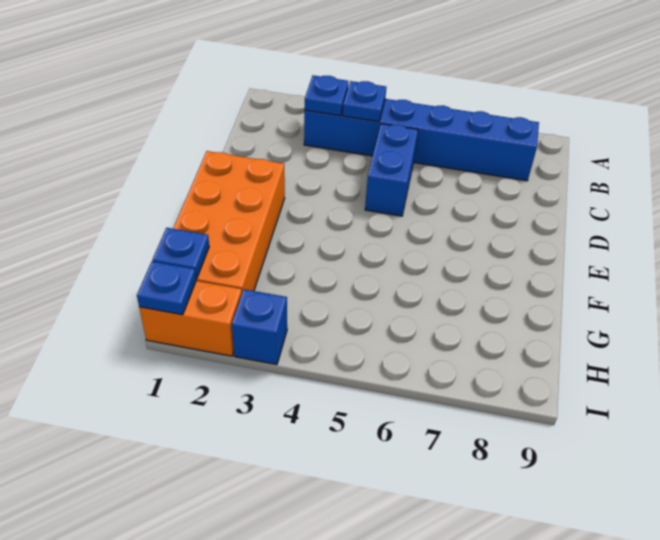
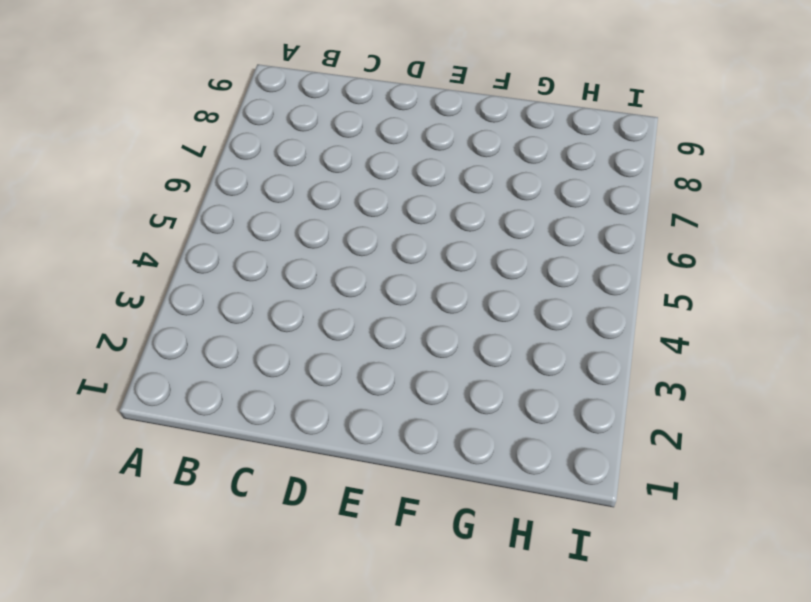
none -> blue 1x6 brick [304,99,539,181]
none -> blue 1x2 brick [365,124,418,216]

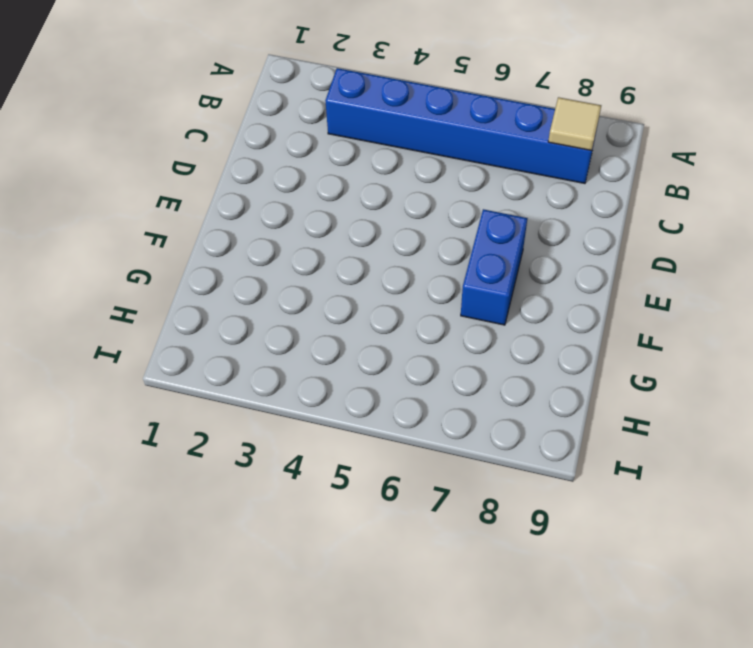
tan 1x1 tile [548,97,601,151] -> none
blue 1x2 brick [461,209,528,325] -> blue 1x2 brick moved to [365,124,418,216]
none -> orange 2x4 brick [173,151,285,292]
none -> orange 1x2 brick [139,281,242,356]

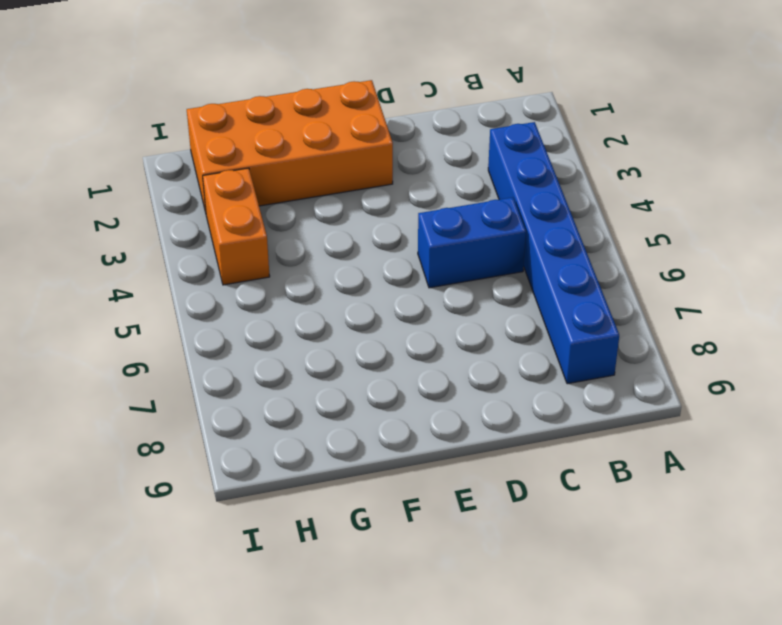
orange 1x2 brick [203,168,270,285] -> orange 1x2 brick moved to [139,281,242,356]
none -> blue 1x1 brick [232,289,287,365]
none -> blue 1x1 plate [305,75,348,116]

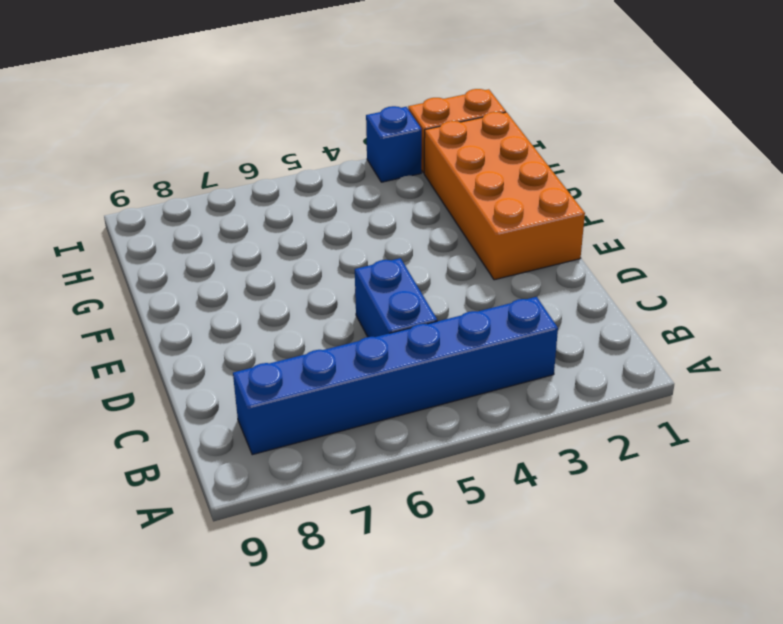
none -> blue 1x1 plate [305,75,348,116]
none -> blue 1x1 plate [343,81,386,122]

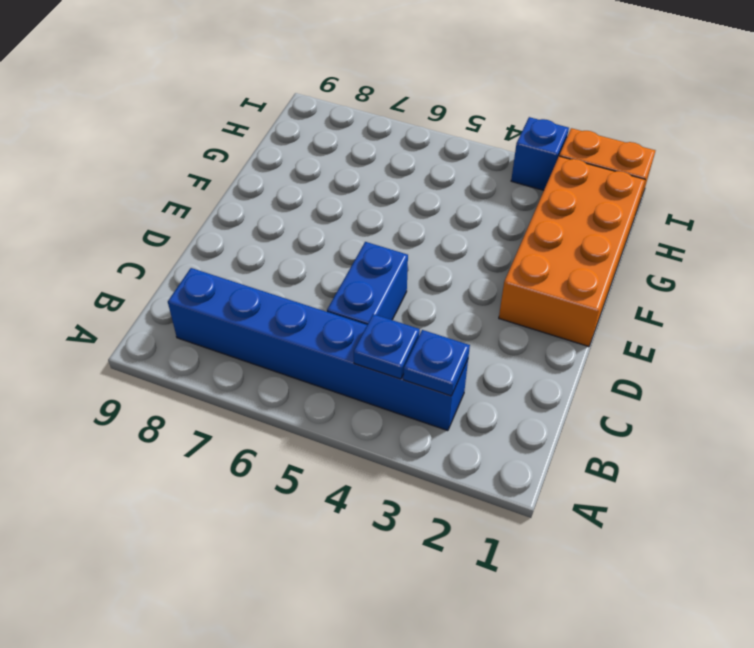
none -> blue 1x1 plate [153,228,209,279]
none -> blue 1x1 plate [137,261,196,315]

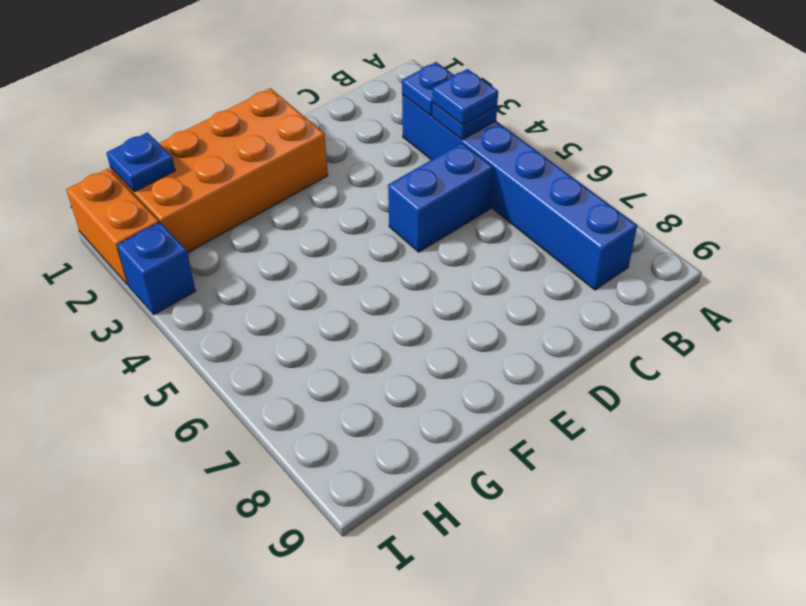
blue 1x1 plate [432,69,498,125] -> blue 1x1 plate moved to [137,261,196,315]

